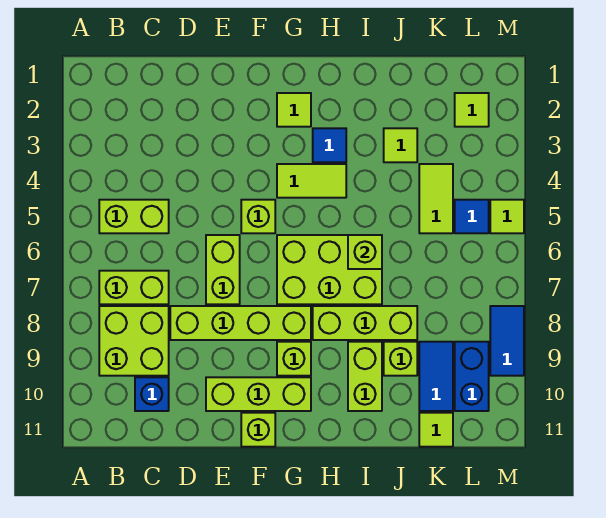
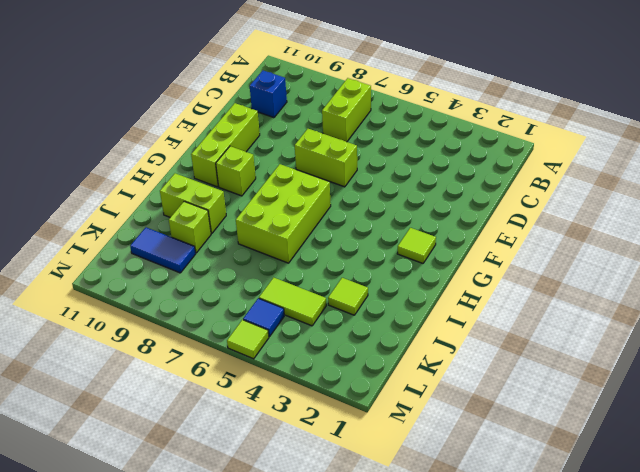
none -> lime 1x2 brick [99,200,169,233]
none -> lime 2x2 brick [99,306,169,376]
none -> lime 1x4 brick [170,306,311,340]

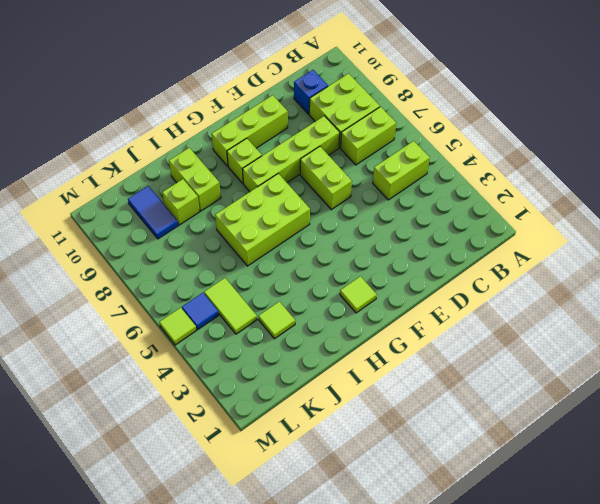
none -> lime 1x1 brick [241,200,275,233]
none -> lime 1x1 brick [241,413,275,447]
none -> lime 1x2 tile [277,164,346,198]

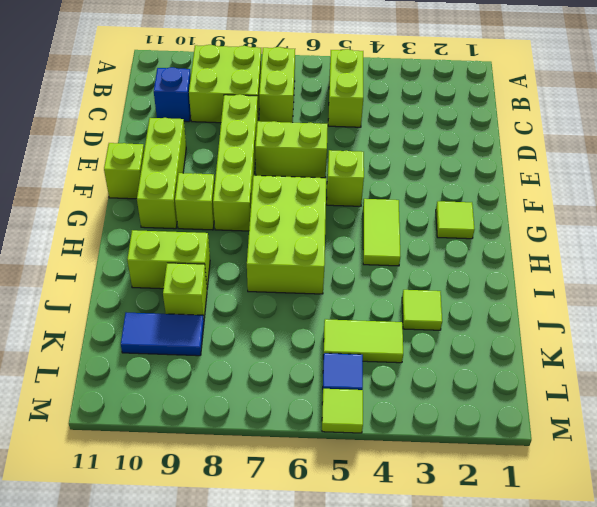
none -> blue 1x1 tile [313,128,346,162]
none -> lime 1x3 brick [313,306,417,340]
none -> lime 1x1 tile [419,413,453,447]

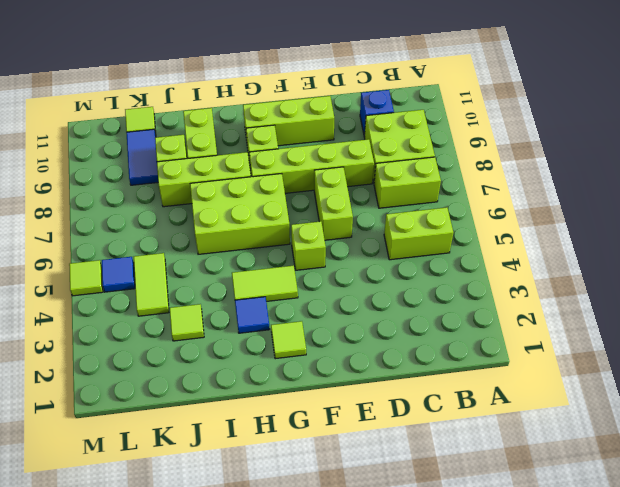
none -> lime 1x1 brick [241,413,275,447]
none -> lime 1x1 tile [455,93,489,127]
none -> blue 1x2 brick [455,342,489,411]

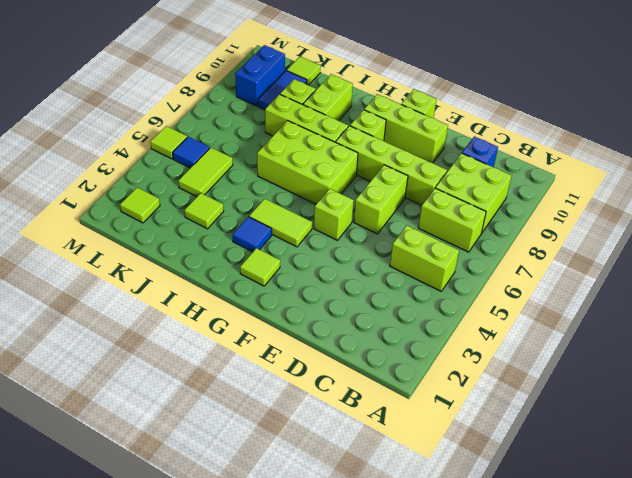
none -> blue 1x2 tile [490,306,524,376]
none -> lime 1x1 brick [348,235,382,269]

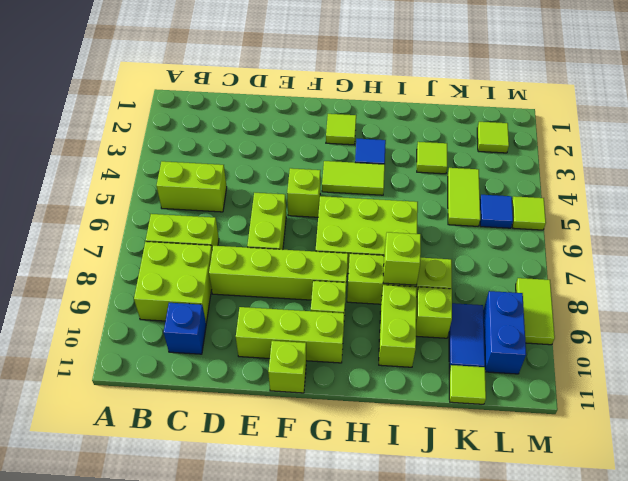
lime 1x1 brick [383,232,421,285] -> lime 1x1 brick moved to [348,235,382,269]
lime 1x2 tile [516,278,555,345] -> blue 1x2 tile [490,306,524,376]

